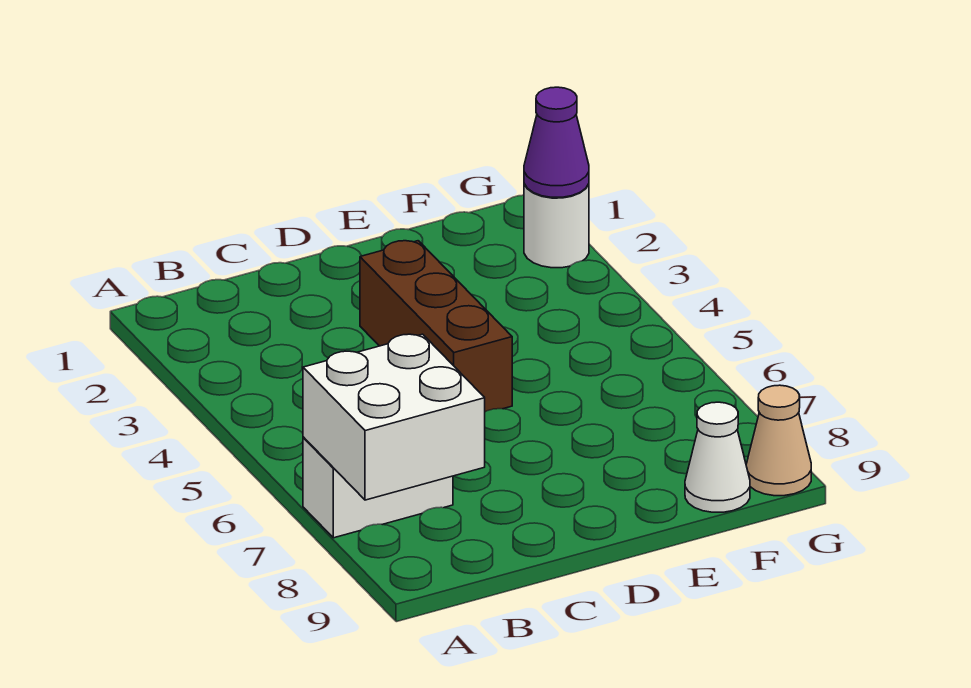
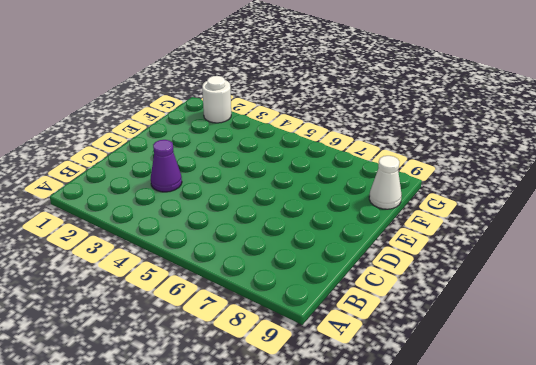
purple 1x1 cone [151,140,182,192] -> purple 1x1 cone moved to [524,87,589,197]
none -> white 1x2 brick [303,437,453,538]
none -> brown 1x3 brick [360,241,512,412]

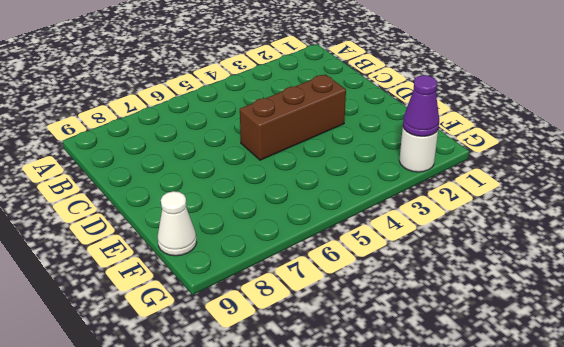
none -> white 1x2 brick [303,437,453,538]
none -> tan 1x1 cone [746,385,811,496]

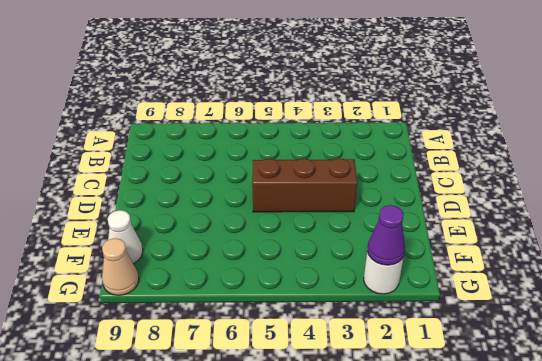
none -> white 1x2 brick [303,437,453,538]
none -> white 2x2 brick [303,334,485,500]

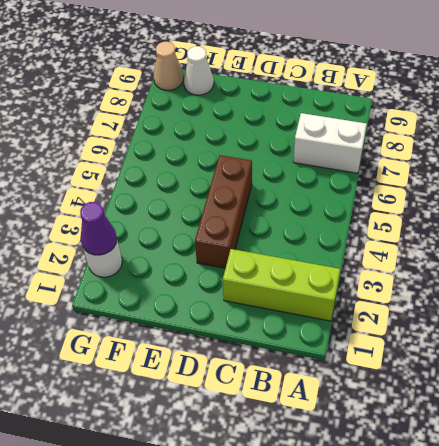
lime 1x3 brick [223,249,340,321] -> none
none -> white 2x2 brick [303,334,485,500]

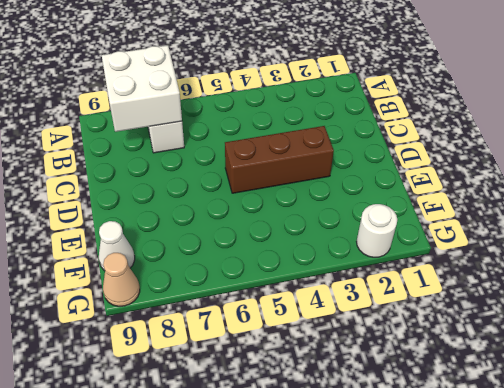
none -> purple 1x1 cone [524,87,589,197]

